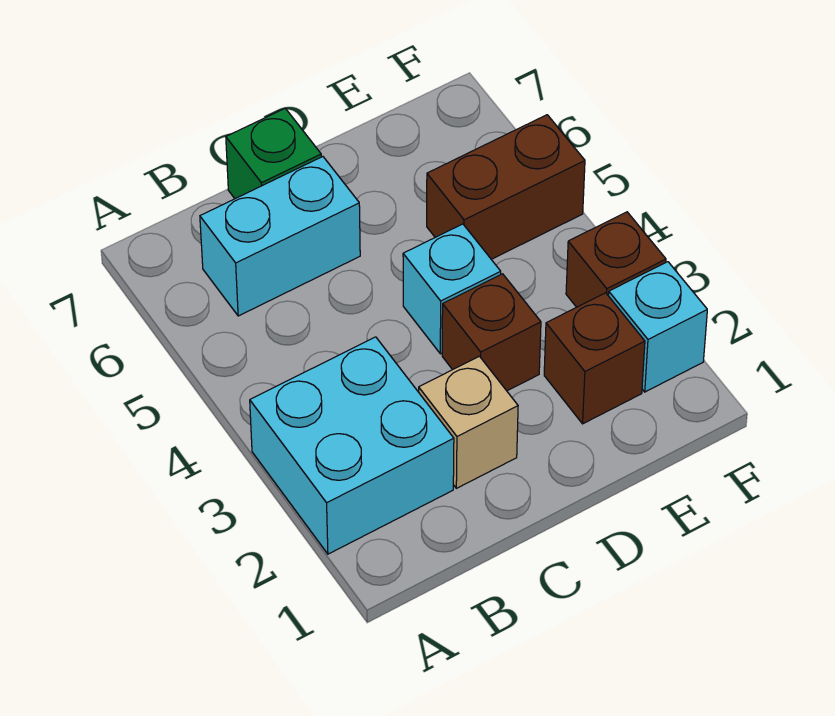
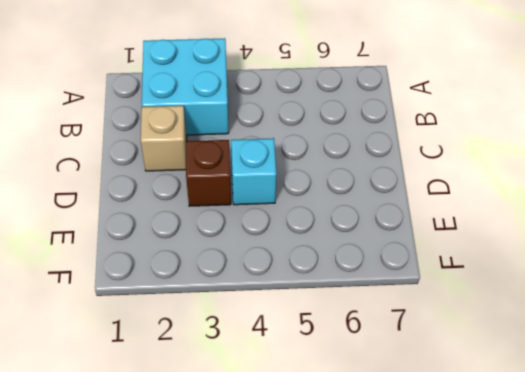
none -> cyan 1x2 brick [200,157,360,316]
none -> green 1x1 brick [226,108,321,199]

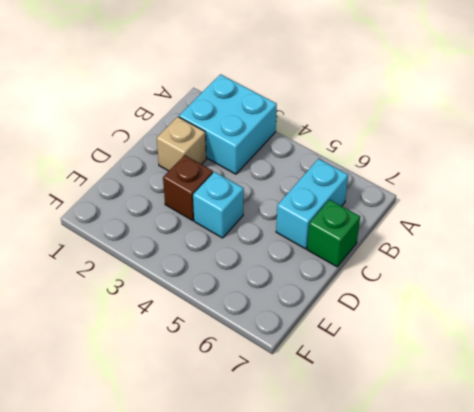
none -> brown 1x1 brick [544,293,645,424]
none -> brown 1x2 brick [427,115,585,259]

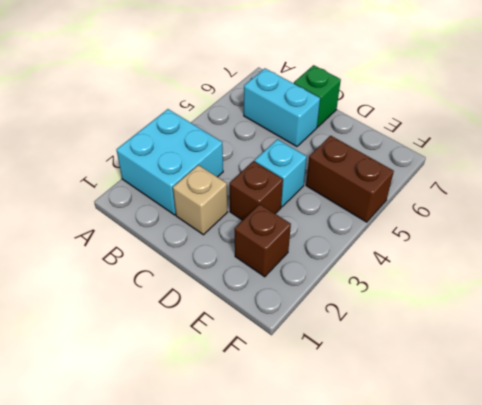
none -> cyan 1x1 brick [609,262,707,392]
none -> brown 1x1 brick [566,212,666,307]

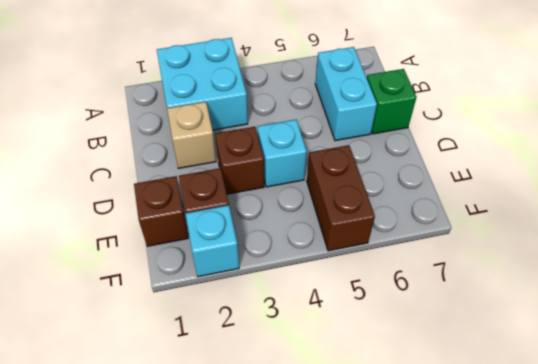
brown 1x1 brick [134,176,188,246] -> brown 1x1 brick moved to [566,212,666,307]

